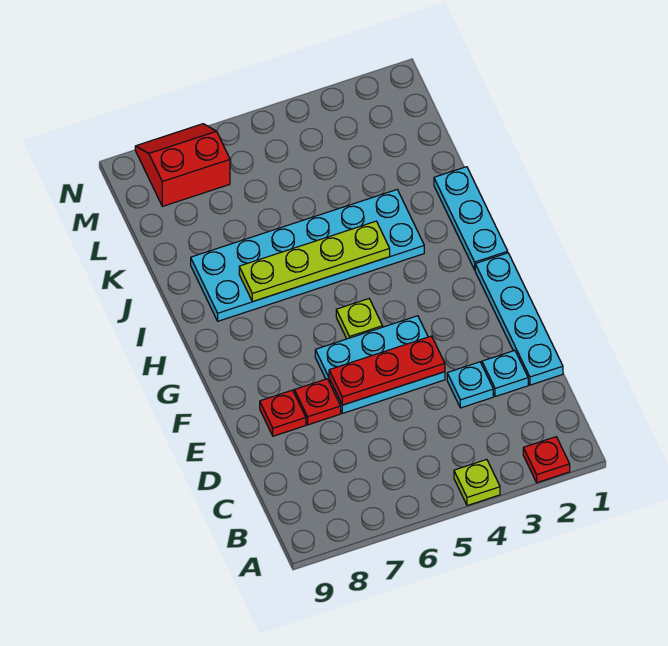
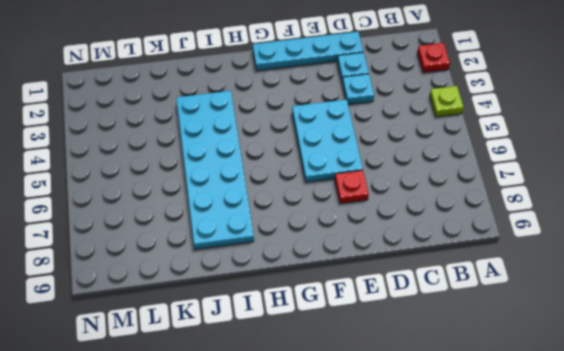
none -> red 1x1 plate [260,390,306,436]
none -> lime 1x1 plate [336,299,383,339]
none -> cyan 1x3 plate [434,167,508,270]

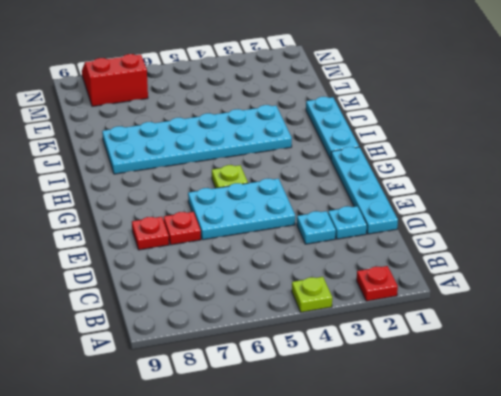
none -> red 1x3 plate [329,336,445,405]
none -> lime 1x4 plate [239,221,390,302]

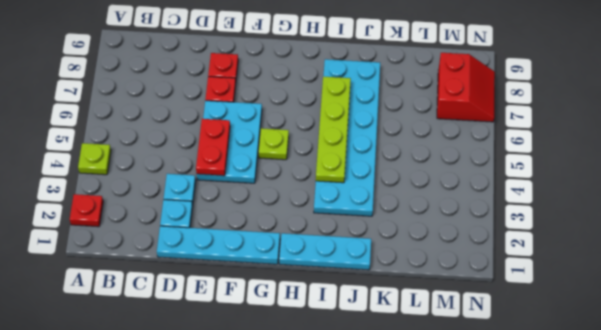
red 1x2 plate [196,119,230,176] -> red 1x3 plate [329,336,445,405]

